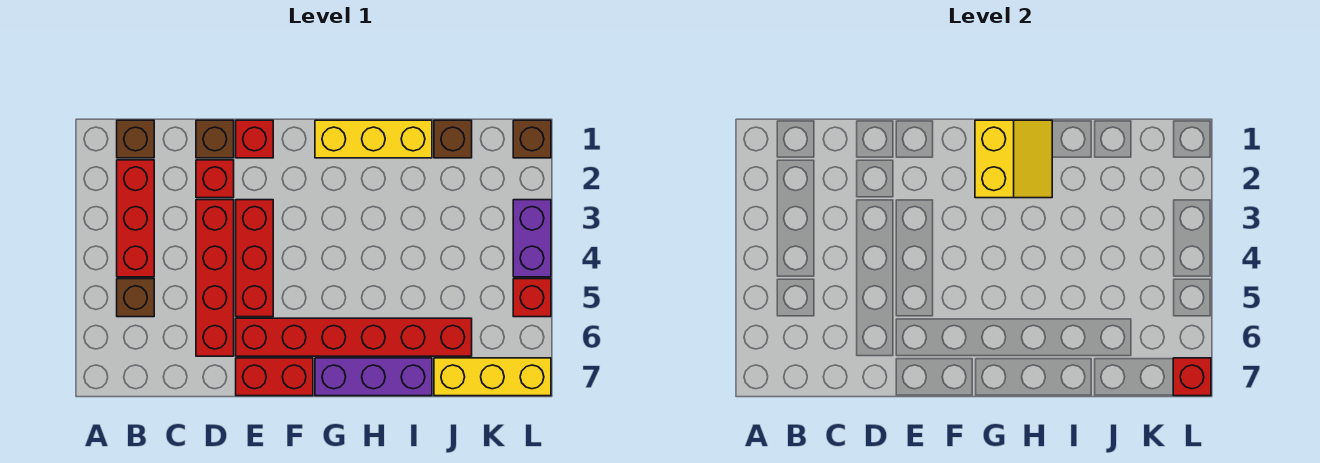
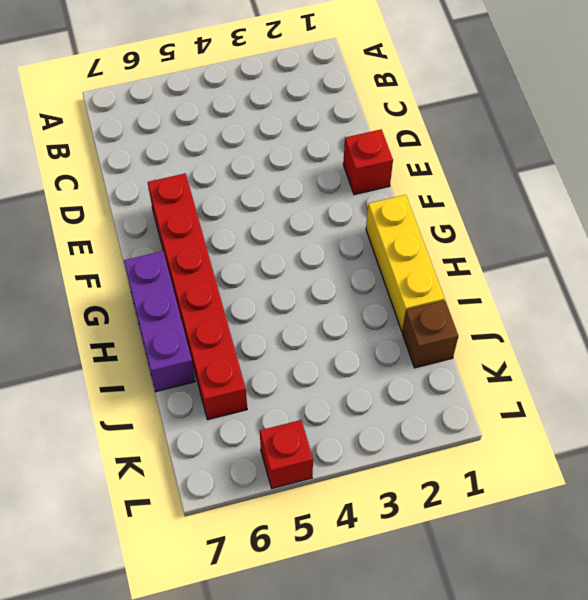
none -> brown 1x1 brick [117,120,154,158]
none -> red 1x3 brick [117,160,154,277]
none -> brown 1x1 brick [117,279,154,317]

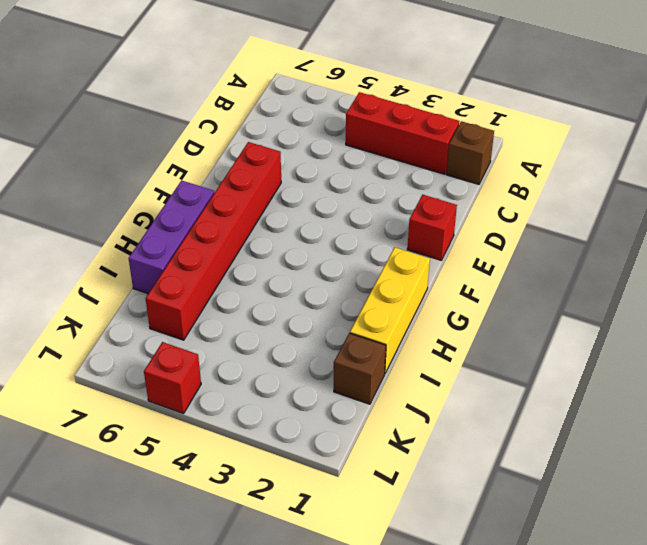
none -> brown 1x1 brick [117,279,154,317]
none -> brown 1x1 brick [196,120,234,158]
none -> red 1x1 brick [196,160,234,198]

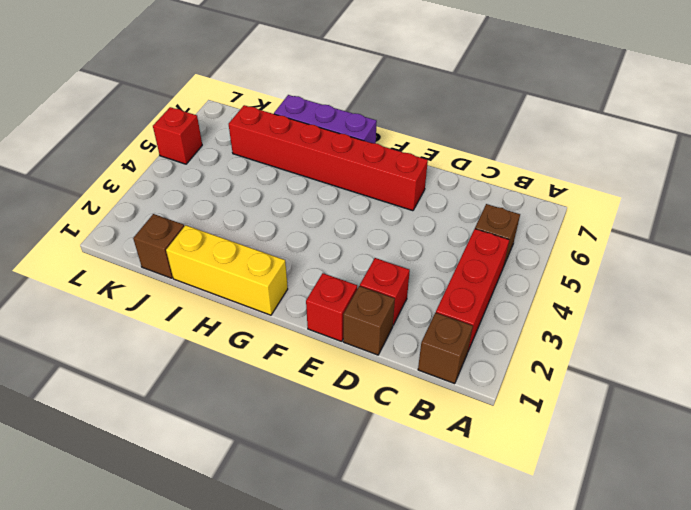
none -> red 1x4 brick [196,200,234,356]
none -> red 1x3 brick [236,200,273,317]
none -> red 1x2 brick [236,358,313,396]

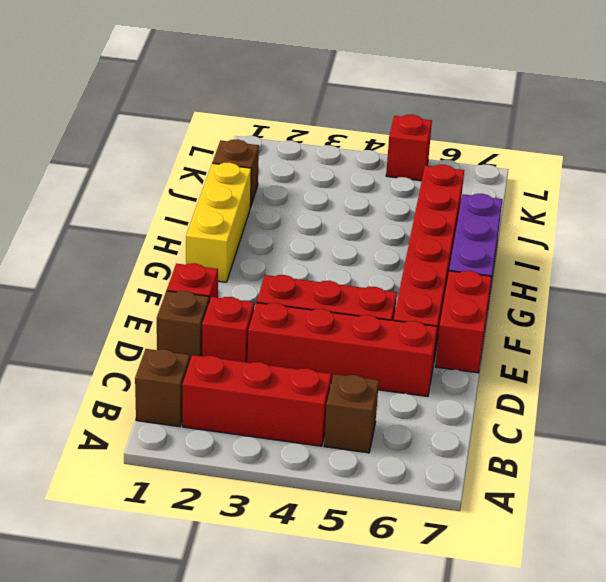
none -> yellow 1x3 brick [434,358,551,396]
none -> brown 1x1 brick [513,120,551,158]
none -> purple 1x2 brick [513,200,551,277]

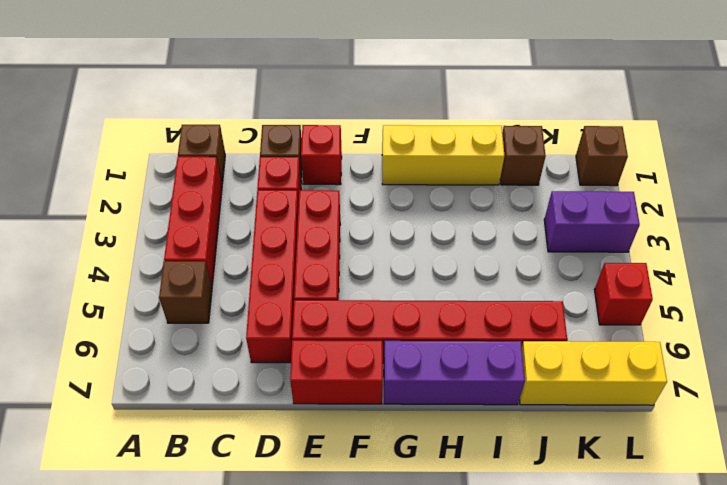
purple 1x2 brick [544,191,640,252] -> purple 1x2 brick turned to [513,200,551,277]
none -> yellow 2x2 slope [975,120,1052,198]
none -> red 1x1 brick [1173,358,1211,396]

